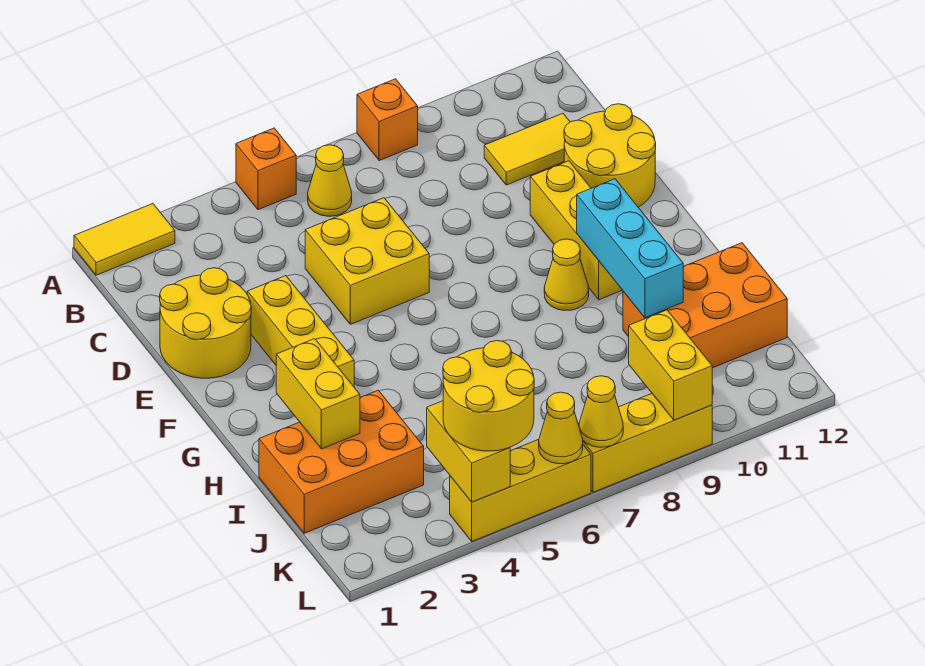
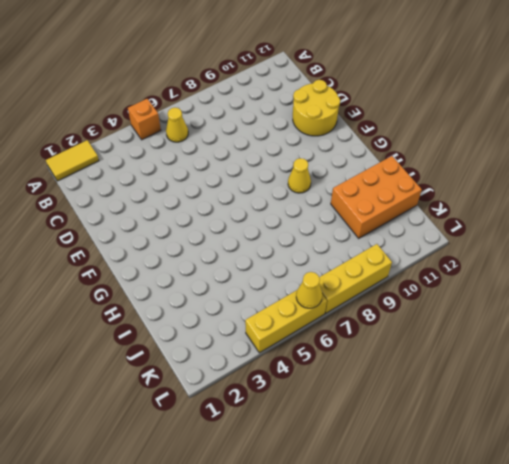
none -> orange 1x1 brick [357,79,418,161]
none -> yellow 1x2 tile [484,113,570,185]
none -> yellow 2x2 round brick [160,268,251,378]

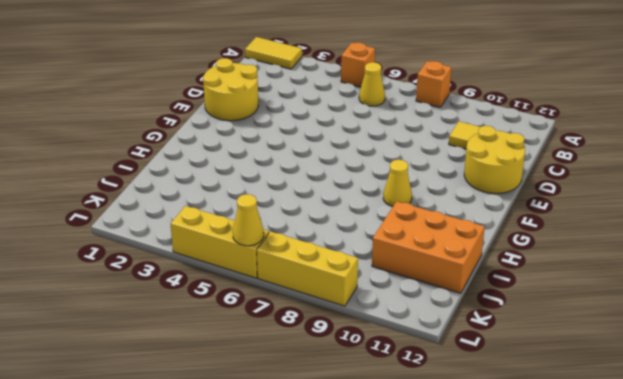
none -> yellow 2x2 brick [305,198,429,324]
none -> yellow 1x3 brick [247,276,354,386]
none -> yellow 1x3 brick [530,161,622,300]

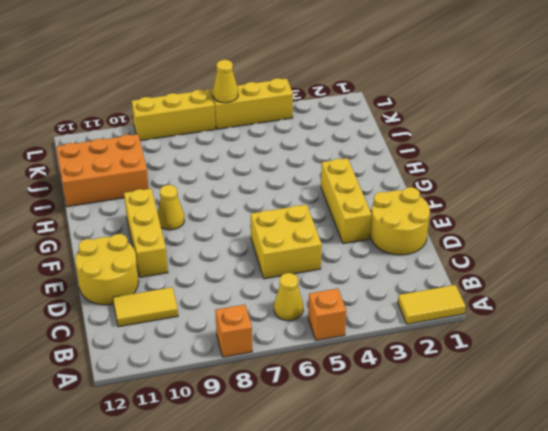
none -> orange 2x3 brick [259,390,424,533]
none -> cyan 1x3 brick [577,179,683,318]
none -> yellow 1x2 brick [276,339,360,449]

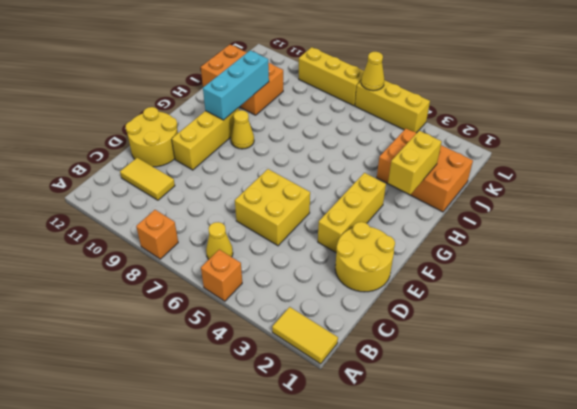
none -> yellow 1x2 brick [427,401,510,502]
none -> yellow 1x2 brick [629,310,712,420]
none -> yellow 1x1 cone [579,376,623,447]

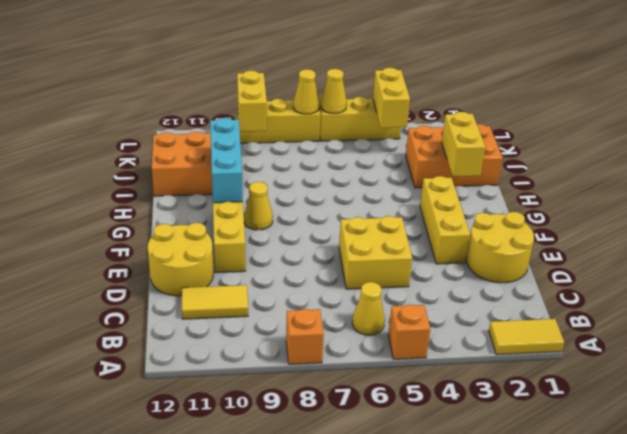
none -> yellow 2x2 round brick [443,341,534,451]

